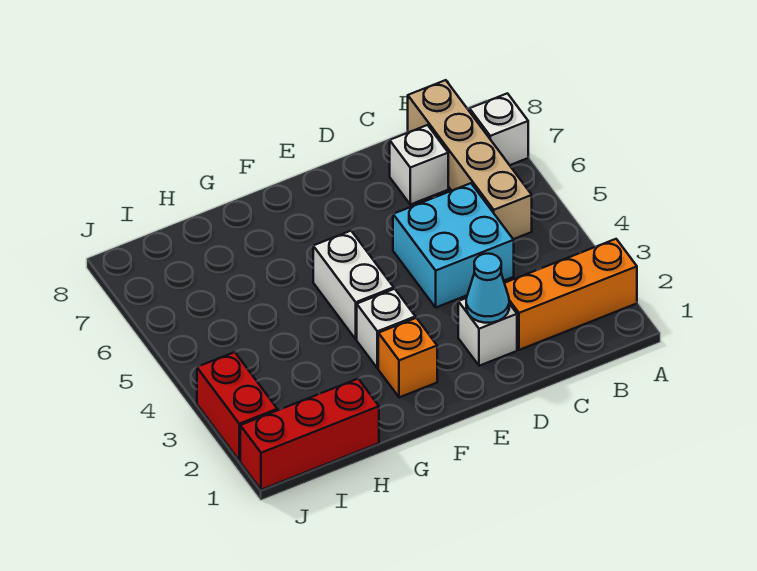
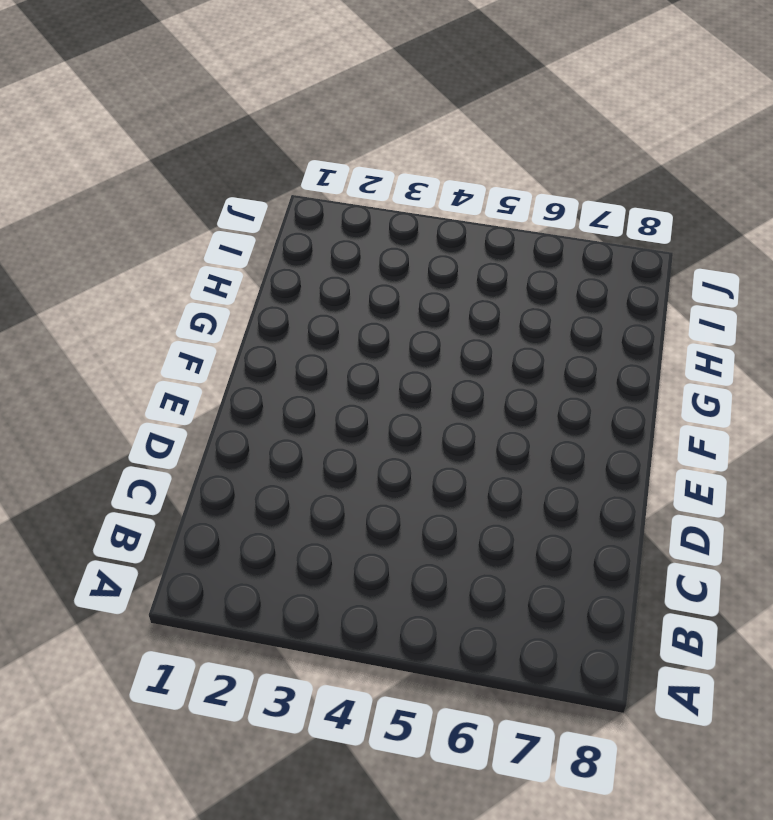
none -> orange 1x3 brick [505,239,637,350]
none -> white 1x1 brick [470,93,528,165]
none -> tan 1x4 brick [408,80,532,239]

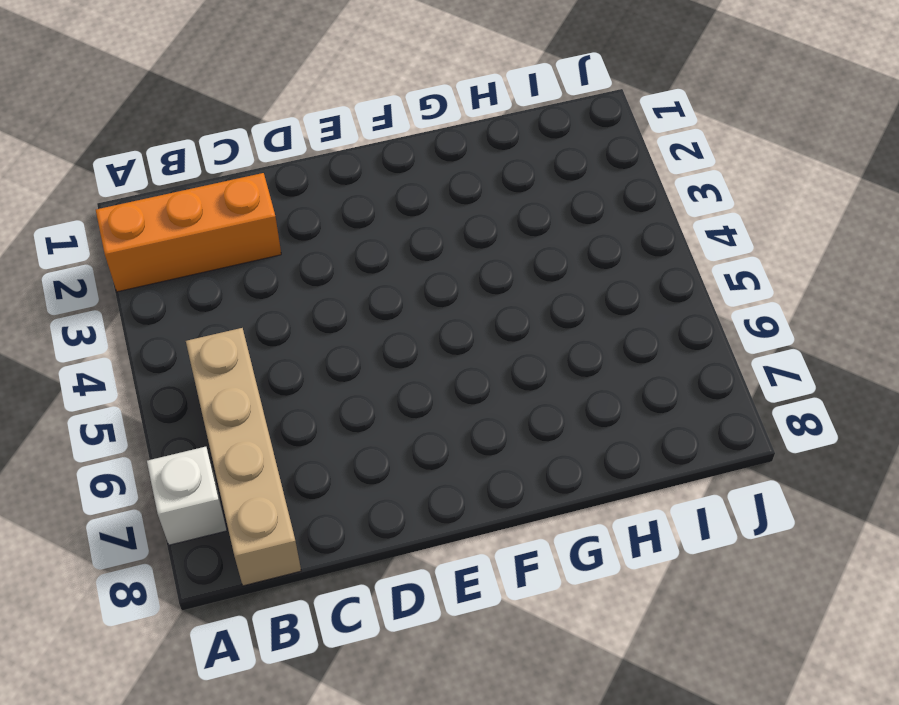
none -> cyan 2x2 brick [393,183,514,307]
none -> white 1x1 brick [390,125,448,205]
none -> white 1x1 brick [458,298,517,366]

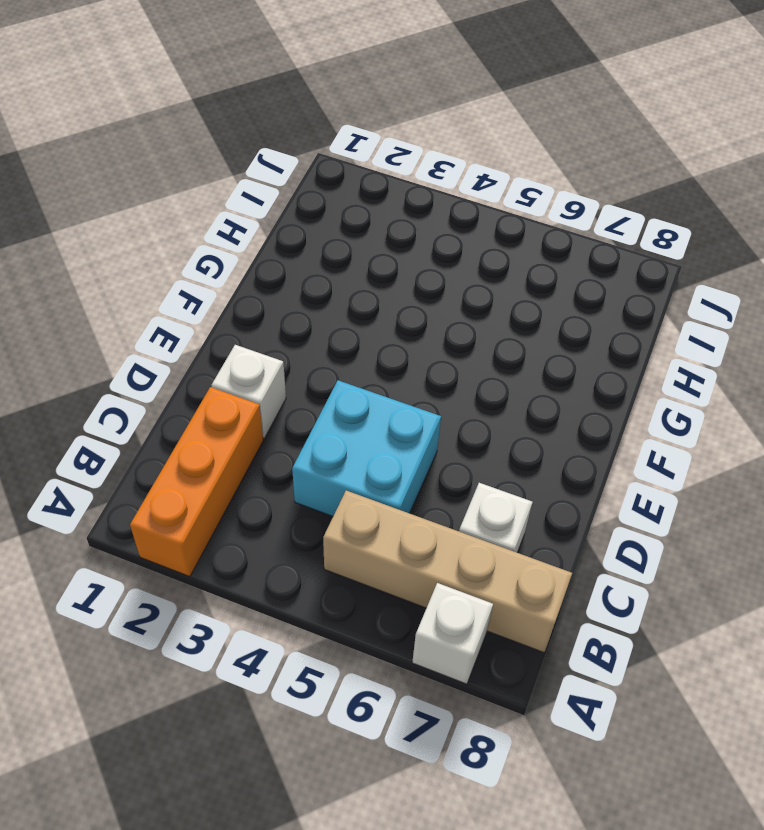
none -> orange 1x1 brick [378,318,437,397]
none -> white 1x1 brick [357,289,415,368]
none -> white 1x2 brick [313,231,394,339]

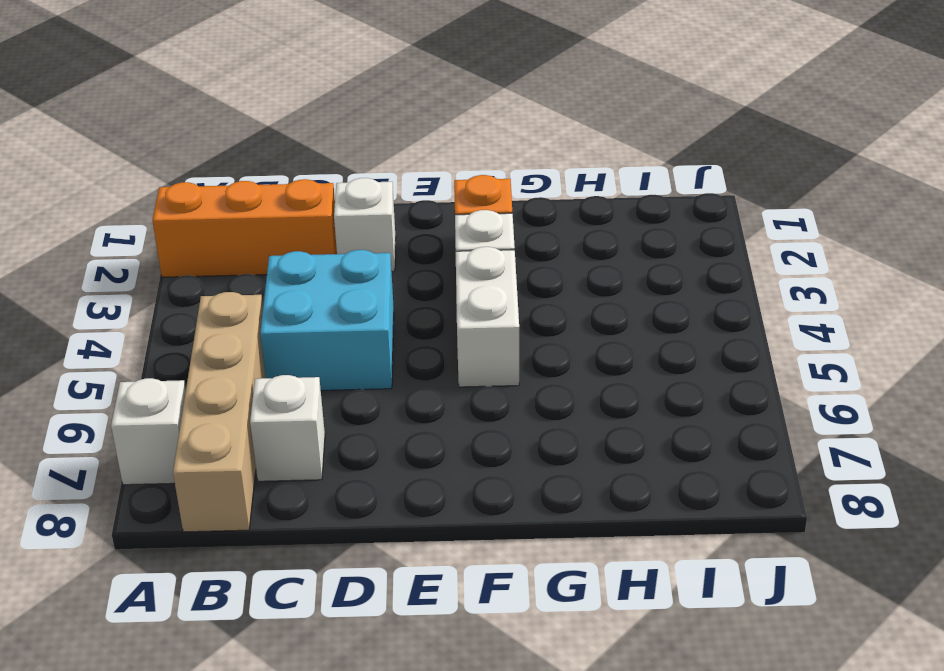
none -> red 1x3 brick [240,379,379,490]
none -> red 1x2 brick [197,352,277,461]
none -> cyan 1x1 cone [466,254,509,323]

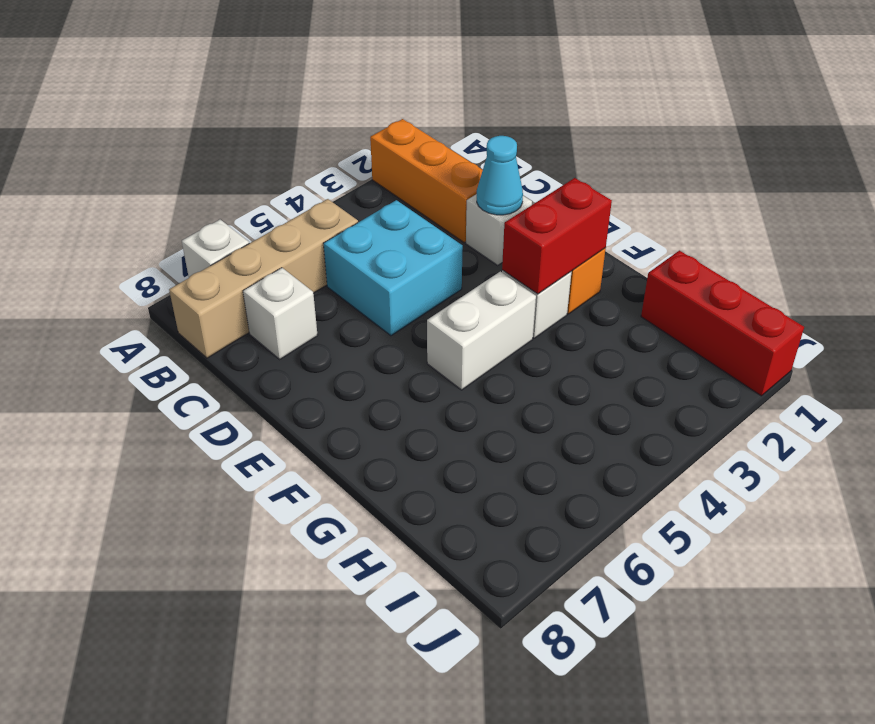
red 1x2 brick [502,178,612,294] -> red 1x2 brick moved to [197,352,277,461]

